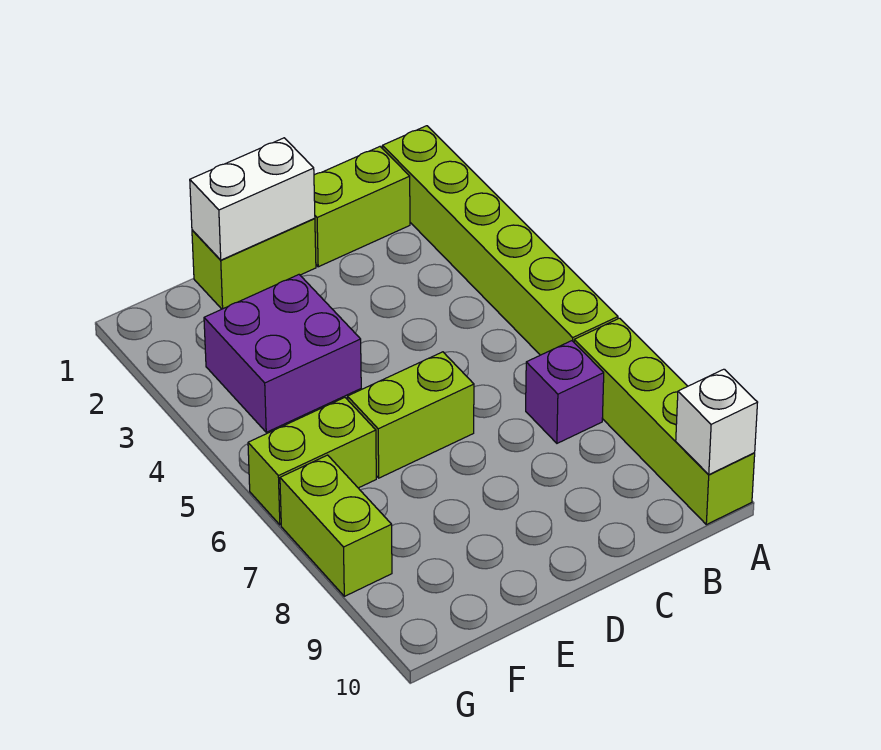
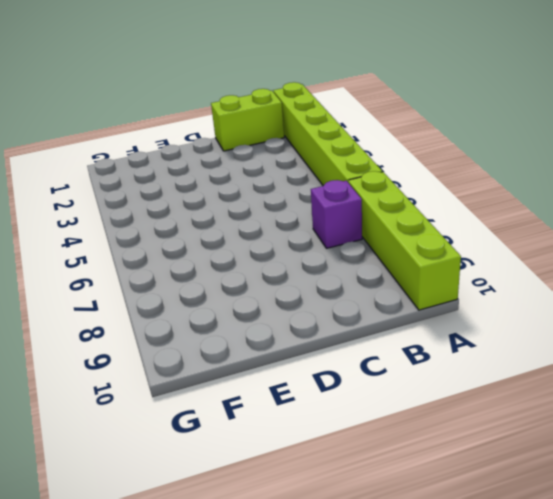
none -> lime 1x2 brick [192,218,316,309]
none -> lime 1x2 brick [347,352,474,478]

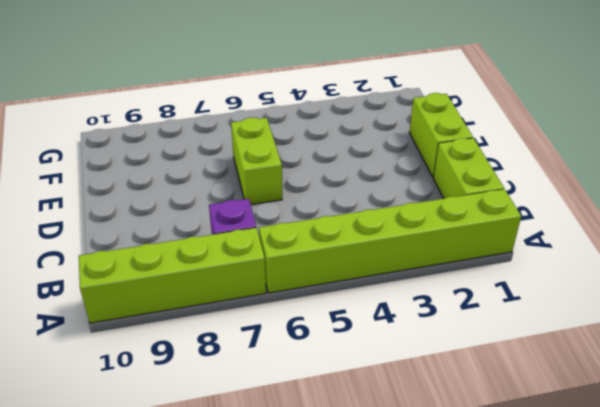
none -> purple 2x2 brick [204,275,361,432]
none -> lime 1x2 brick [248,398,376,525]

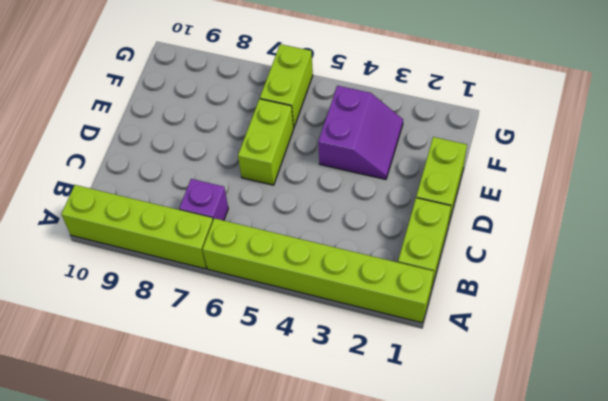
purple 2x2 slope [318,86,403,179] -> purple 2x2 brick [204,275,361,432]
none -> lime 1x2 brick [280,455,392,596]
none -> white 1x1 brick [676,369,758,475]

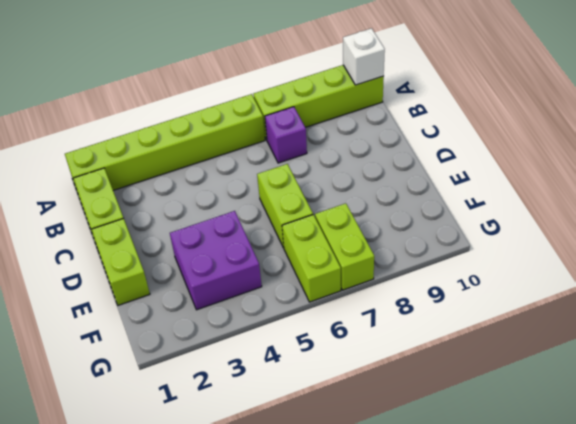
lime 1x2 brick [315,203,374,290] -> lime 1x2 brick turned to [280,455,392,596]
none -> white 1x2 brick [190,138,315,260]

